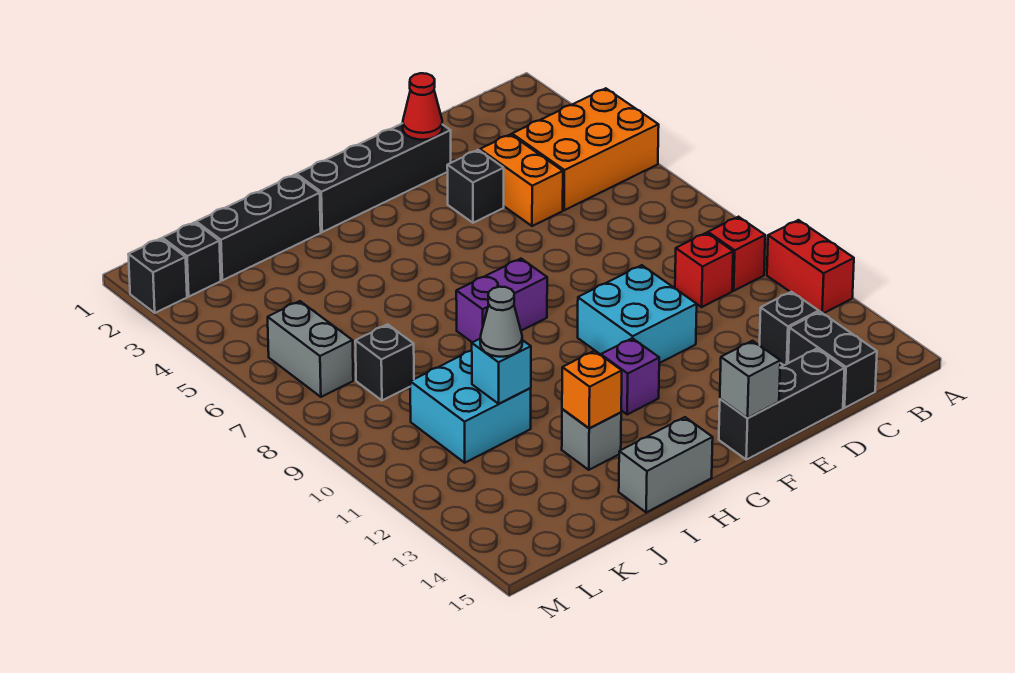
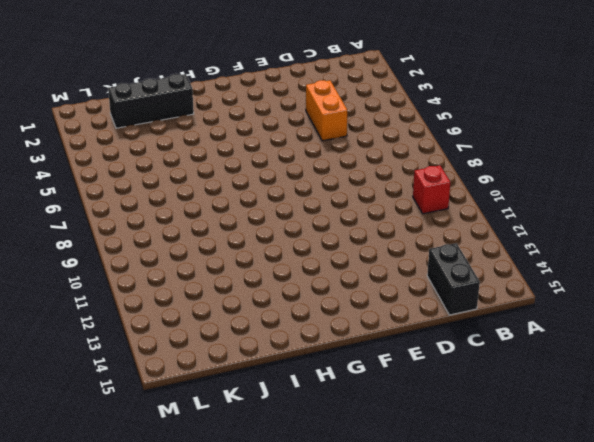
none -> orange 2x3 brick [512,88,659,210]
none -> red 1x2 brick [767,220,854,313]
none -> red 1x1 brick [675,233,733,307]

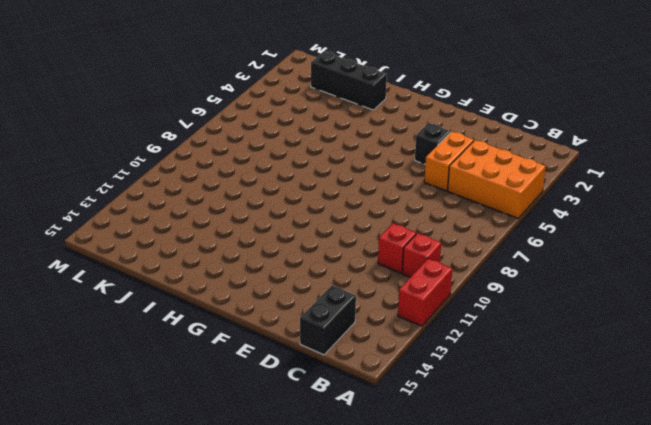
none -> black 1x1 brick [760,292,819,365]
none -> black 1x3 brick [719,349,845,460]
none -> black 1x4 brick [297,123,451,232]

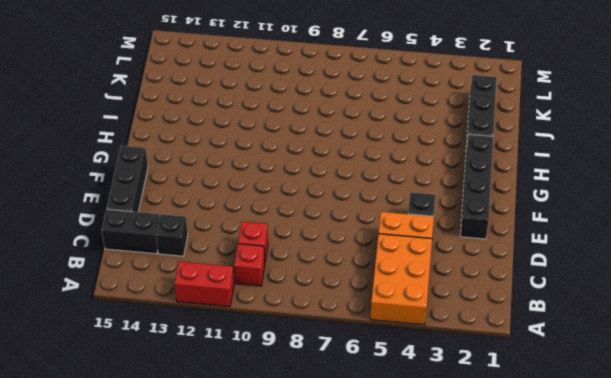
none -> cyan 2x2 brick [578,265,697,363]
none -> purple 1x2 brick [456,259,547,342]
none -> purple 1x1 brick [601,338,659,414]

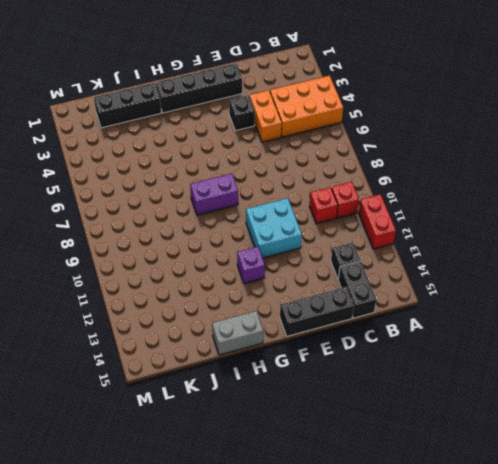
none -> grey 1x1 brick [562,409,621,470]
none -> cyan 2x2 brick [410,351,531,463]
none -> black 1x1 brick [355,324,414,400]

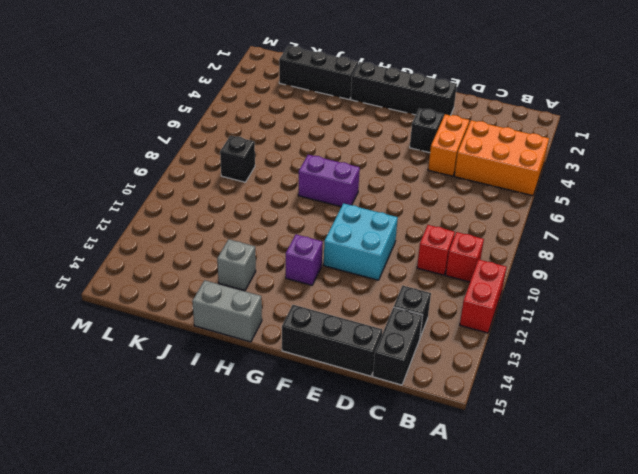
none -> cyan 2x2 brick [410,351,531,463]
none -> black 1x1 brick [163,222,221,296]
none -> grey 1x2 brick [268,301,353,397]

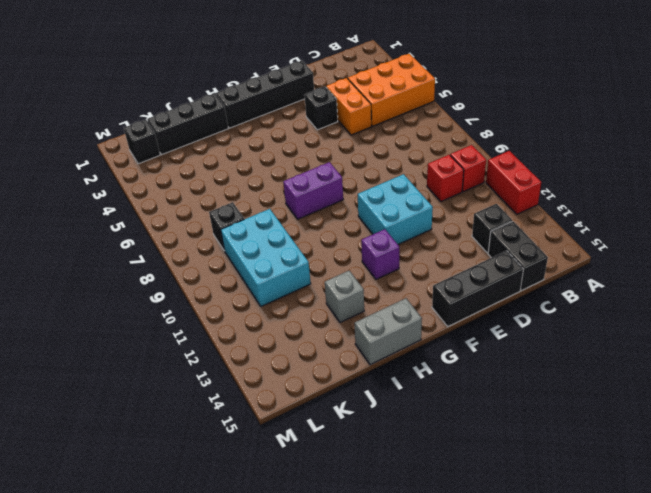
cyan 2x3 brick [221,209,311,306] -> cyan 2x2 brick [410,351,531,463]
none -> grey 1x2 brick [268,301,353,397]
none -> black 1x1 brick [128,239,187,313]
none -> red 1x1 cone [403,73,442,140]

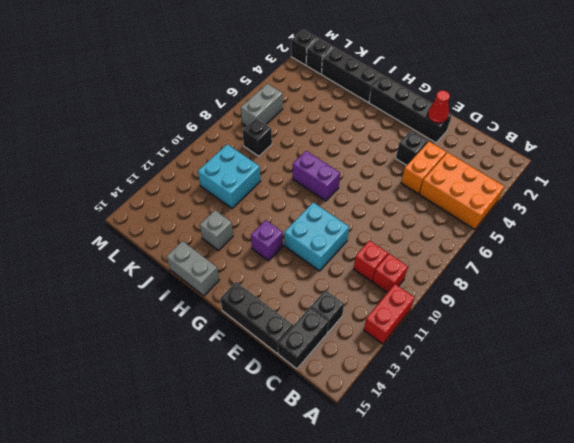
none -> grey 1x1 brick [720,341,780,418]
none -> orange 1x1 brick [562,351,622,428]
none -> cyan 1x1 brick [471,339,531,404]

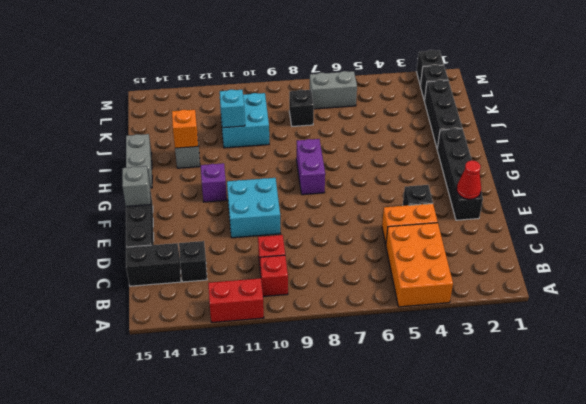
none -> grey 1x1 cone [480,287,522,357]

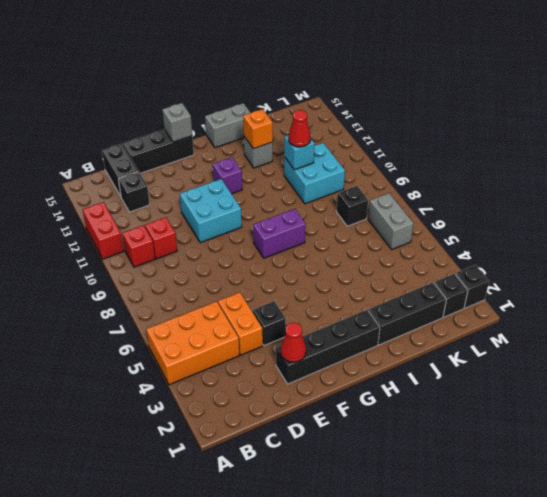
red 1x1 cone [289,110,311,147] -> grey 1x1 cone [480,287,522,357]

